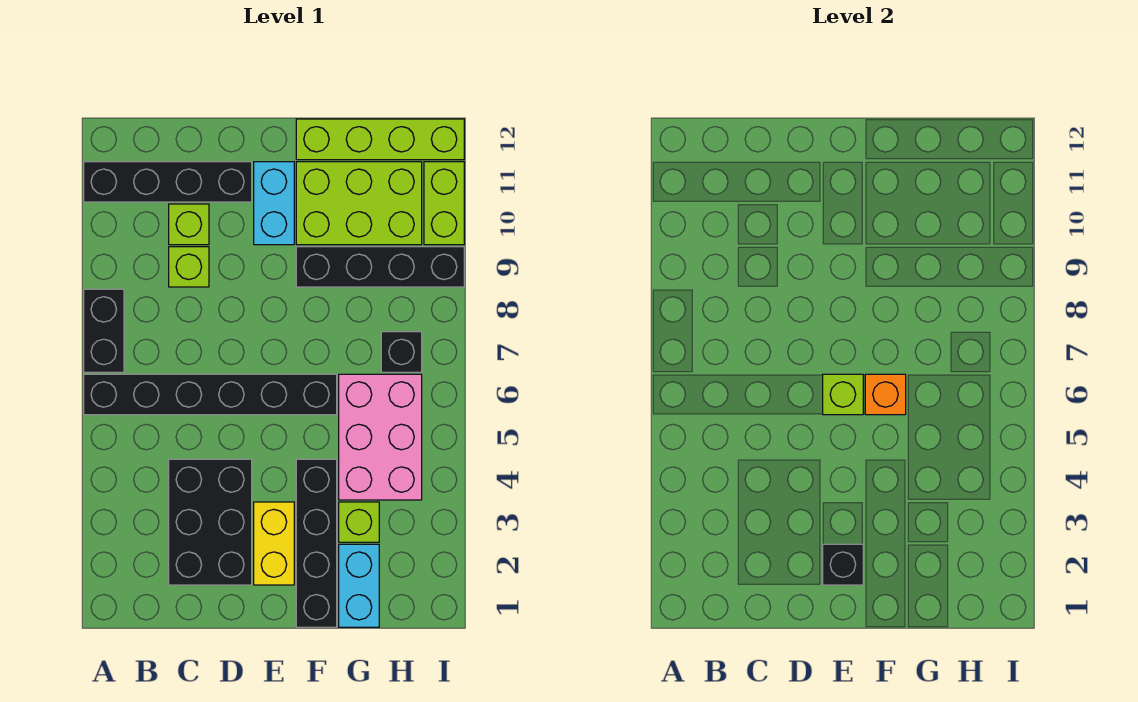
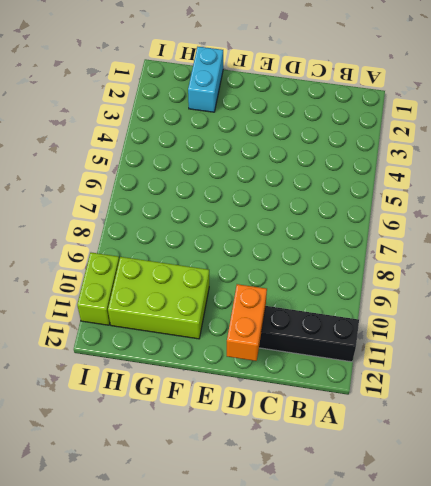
orange 1x2 brick [227,284,267,361] -> none
none -> black 1x6 brick [84,374,337,415]
none -> black 1x2 brick [84,289,124,372]
none -> black 2x3 brick [169,459,252,585]

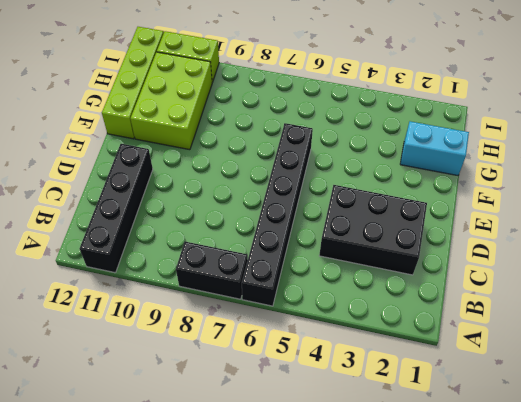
none -> lime 1x1 brick [169,247,209,287]
none -> lime 1x1 brick [169,204,209,245]
none -> yellow 1x2 brick [254,502,294,585]

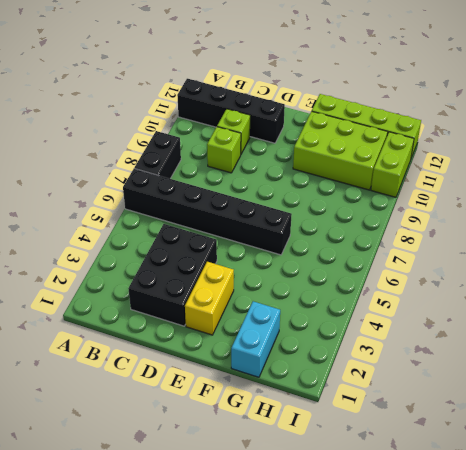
none -> cyan 1x2 brick [254,162,294,245]
none -> black 1x4 brick [296,459,337,627]
none -> black 1x4 brick [296,247,464,287]

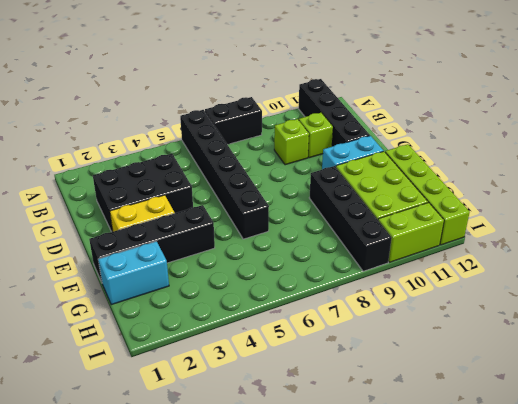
none -> lime 1x1 brick [339,502,379,542]
none -> pink 2x3 brick [339,374,422,500]
none -> black 1x1 brick [381,332,422,372]

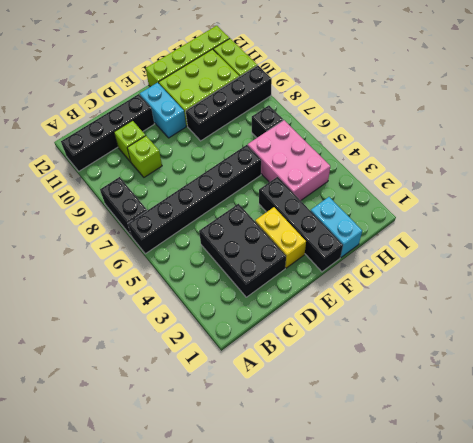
none -> lime 1x1 brick [339,502,379,542]
none -> black 1x1 brick [823,544,863,585]
none -> lime 1x1 brick [823,374,863,415]

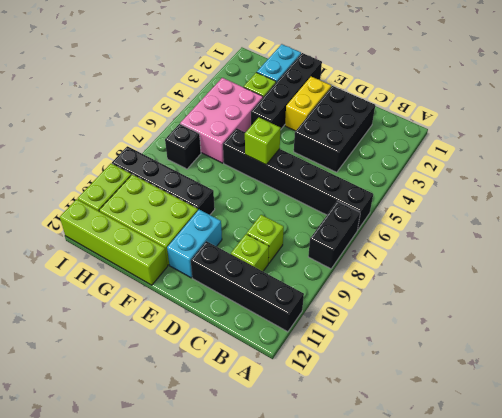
none -> black 1x1 brick [823,544,863,585]
none -> orange 1x1 brick [865,374,906,415]

